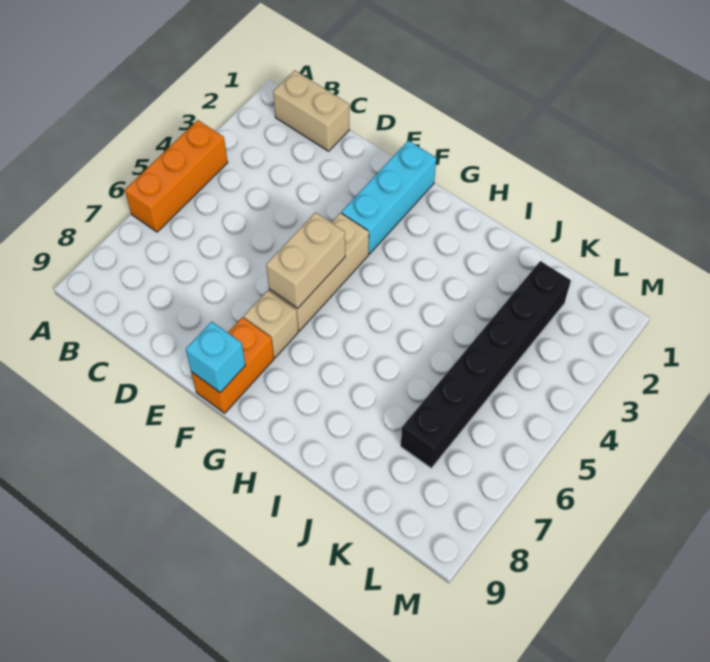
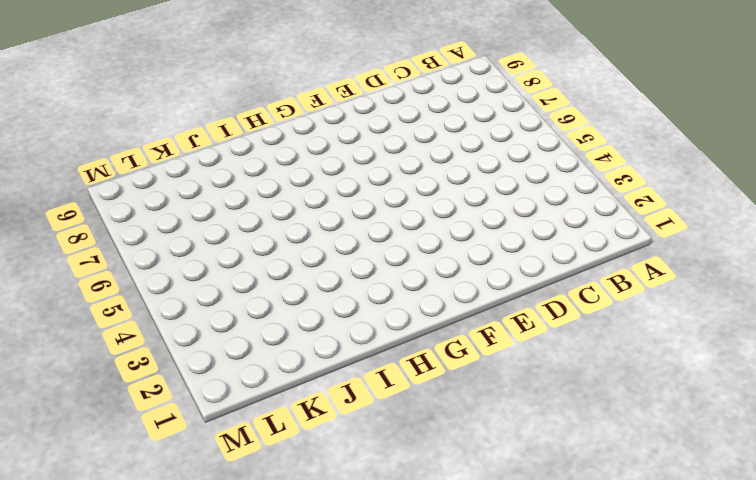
none -> orange 1x3 brick [125,120,228,232]
none -> tan 1x2 brick [273,70,349,151]

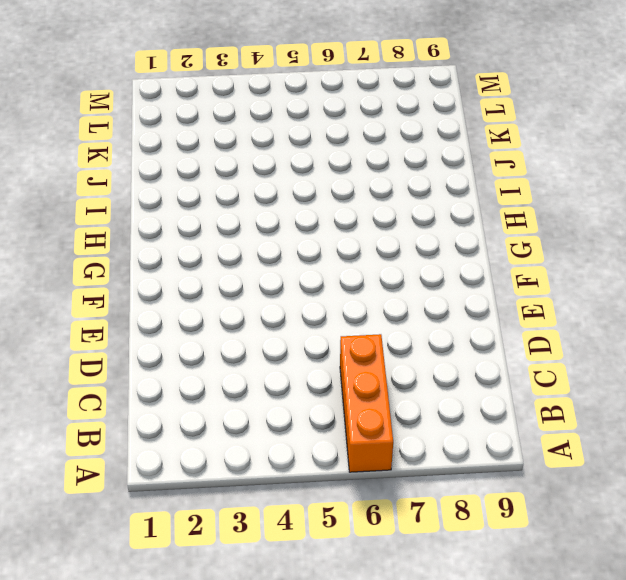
orange 1x3 brick [340,334,393,472] -> orange 1x3 brick turned to [125,120,228,232]
none -> tan 1x2 brick [273,70,349,151]
none -> cyan 1x3 brick [342,141,436,254]

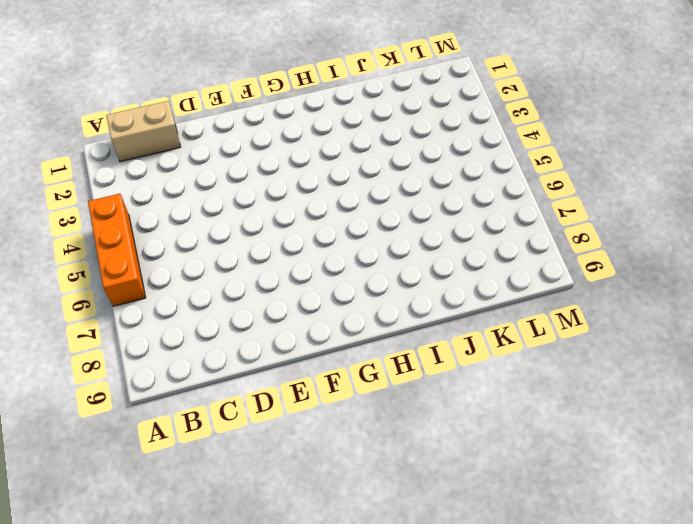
none -> cyan 1x3 brick [342,141,436,254]
none -> tan 1x3 brick [269,213,369,331]

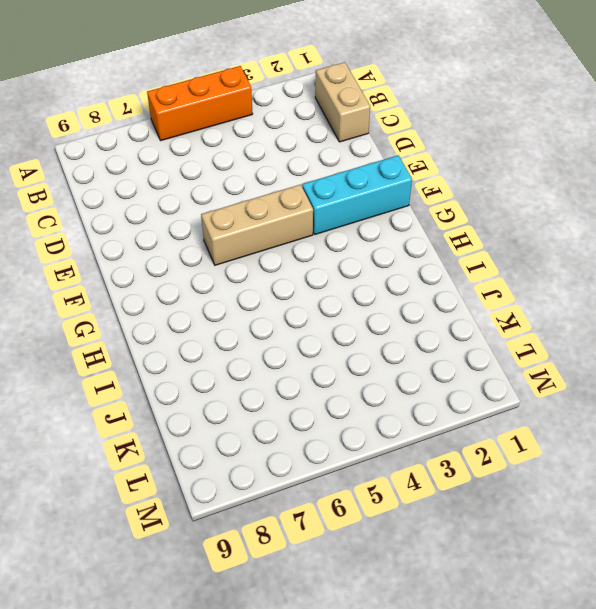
none -> tan 1x1 brick [244,290,298,358]
none -> orange 1x2 brick [191,317,274,413]

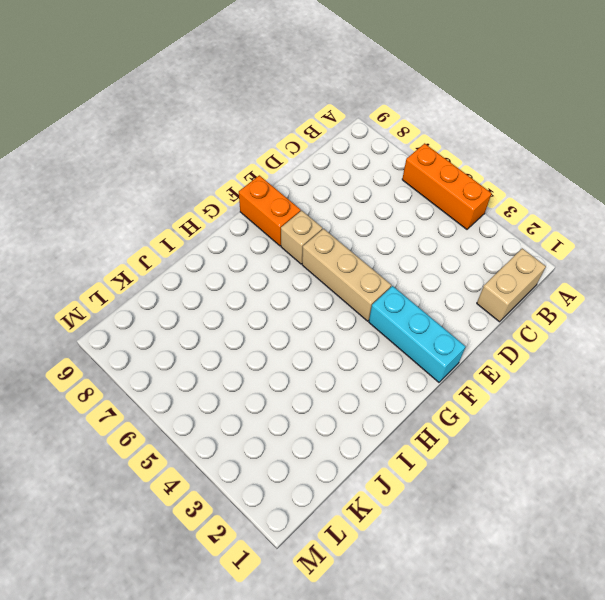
none -> black 1x6 brick [401,261,571,468]
none -> tan 1x2 brick [266,212,345,308]

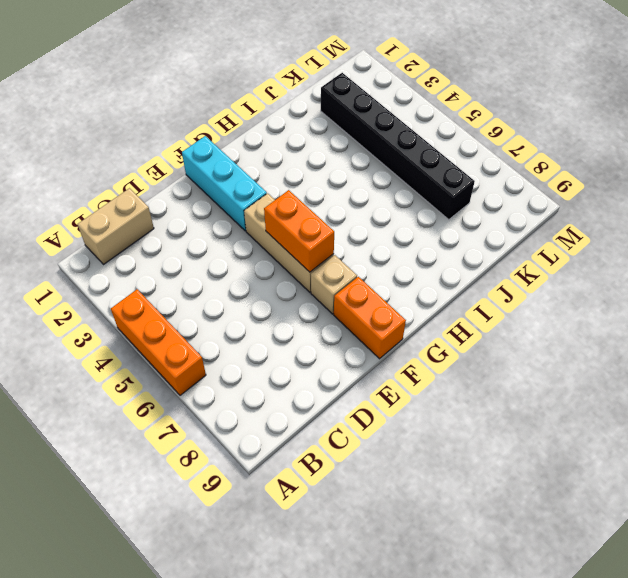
orange 1x2 brick [264,190,334,272] -> tan 1x2 brick [266,212,345,308]
none -> cyan 1x1 brick [186,322,245,393]

